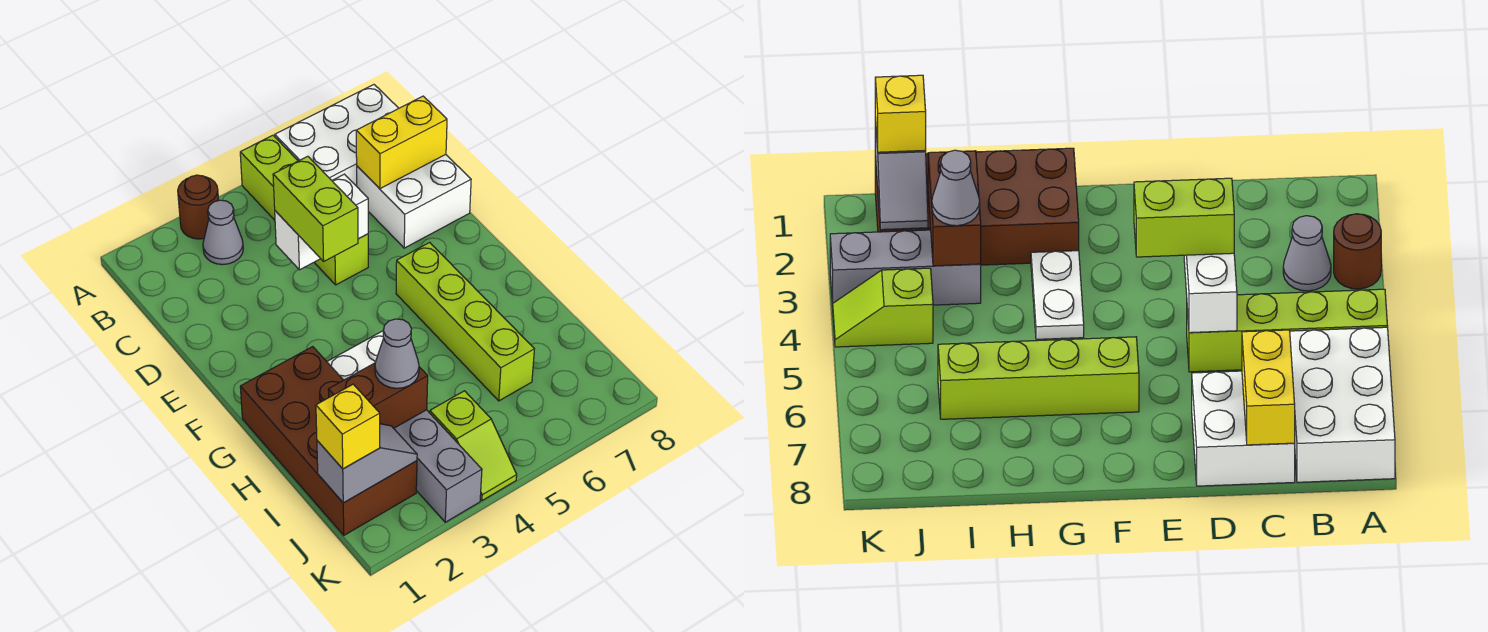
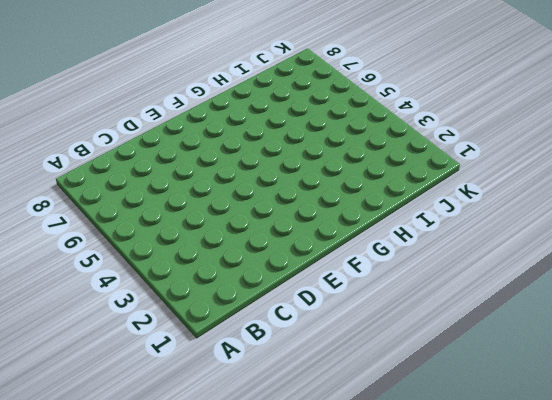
none -> brown 1x1 round brick [178,175,219,239]
none -> lime 1x4 brick [240,135,368,285]
none -> white 2x3 brick [275,85,399,186]

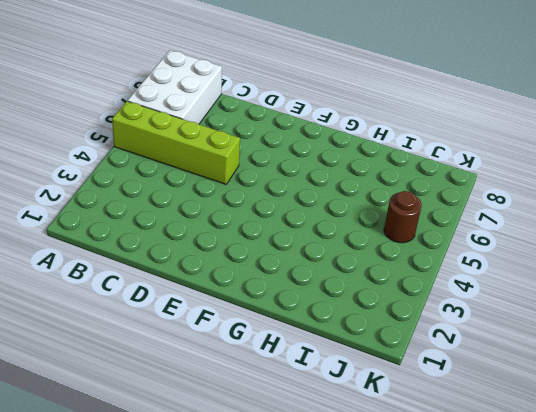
brown 1x1 round brick [384,191,422,243] -> brown 1x1 round brick moved to [178,175,219,239]
none -> grey 1x1 cone [203,200,243,265]
none -> white 2x2 brick [357,155,471,248]
none -> lime 1x4 brick [396,242,534,401]

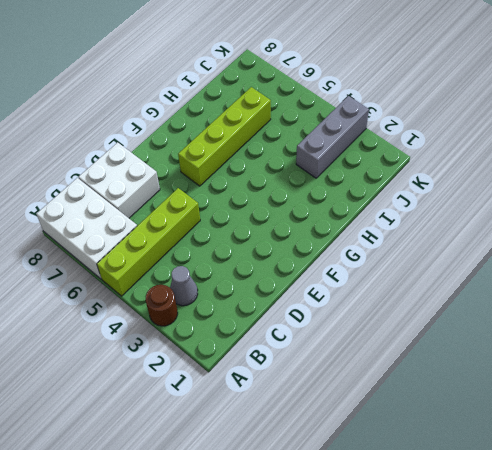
none -> brown 2x4 brick [240,347,417,535]
none -> white 1x2 plate [327,331,383,380]
none -> lime 1x2 slope [430,391,517,501]

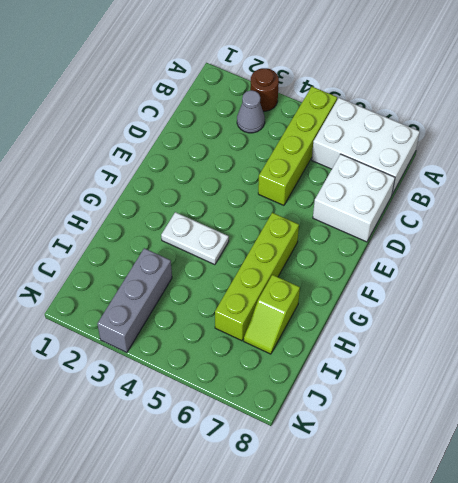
lime 1x2 slope [244,275,300,354] -> lime 1x2 slope moved to [430,391,517,501]
none -> brown 2x4 brick [240,347,417,535]
none -> yellow 1x2 brick [356,96,447,189]
none -> white 1x2 brick [275,174,368,270]

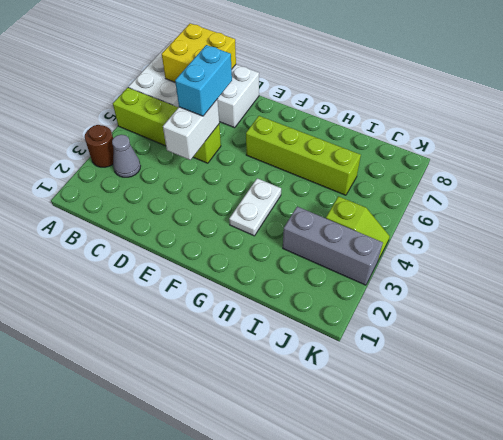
yellow 2x2 brick [162,23,236,82] -> yellow 1x2 brick [356,96,447,189]
cyan 1x2 brick [175,45,232,116] -> none
none -> brown 2x4 brick [240,347,417,535]
none -> brown 1x2 brick [328,363,428,428]
none -> grey 1x2 slope [317,424,417,503]

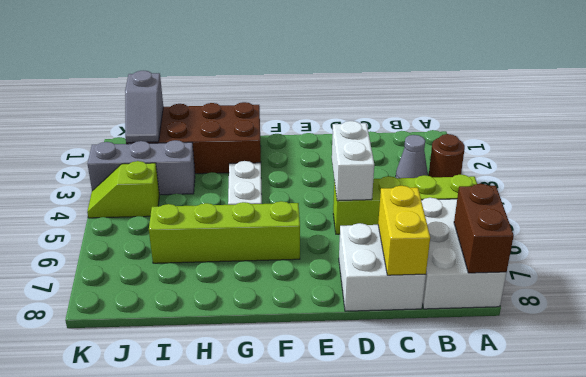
brown 1x2 brick [454,184,514,273] -> brown 1x2 brick moved to [328,363,428,428]
none -> lime 1x2 brick [273,156,358,261]
none -> grey 1x1 cone [375,319,419,388]
none -> yellow 1x1 brick [316,384,380,469]

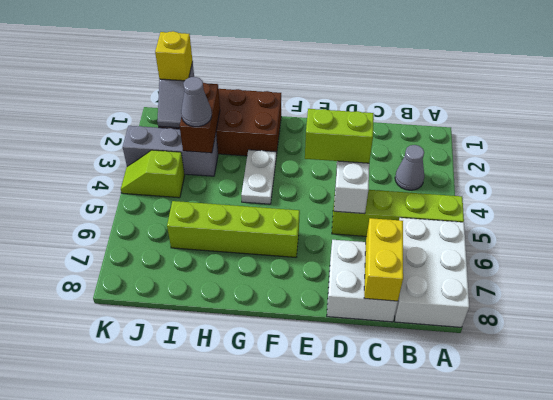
none -> brown 1x1 round brick [178,175,219,239]

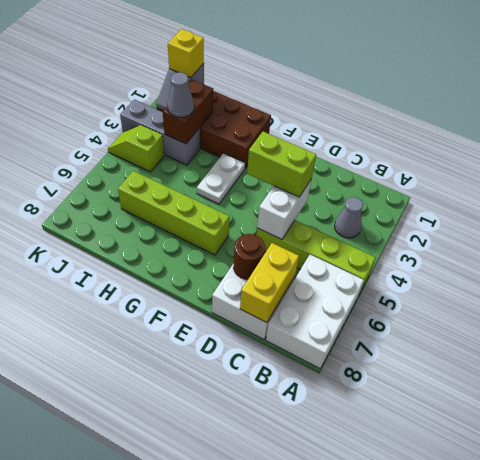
brown 1x1 round brick [233,234,265,279] -> brown 1x1 round brick moved to [178,175,219,239]

